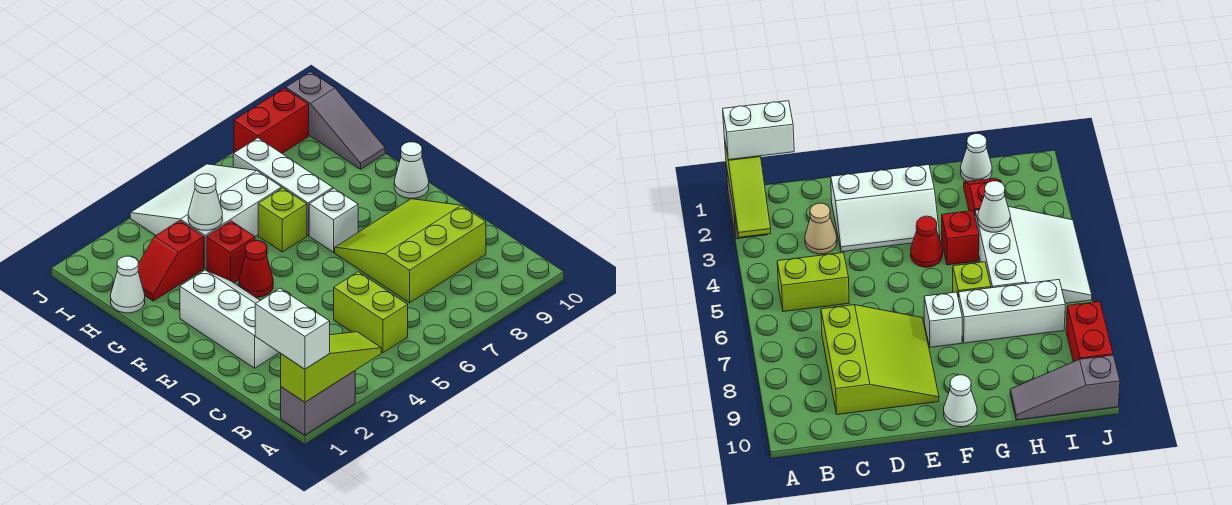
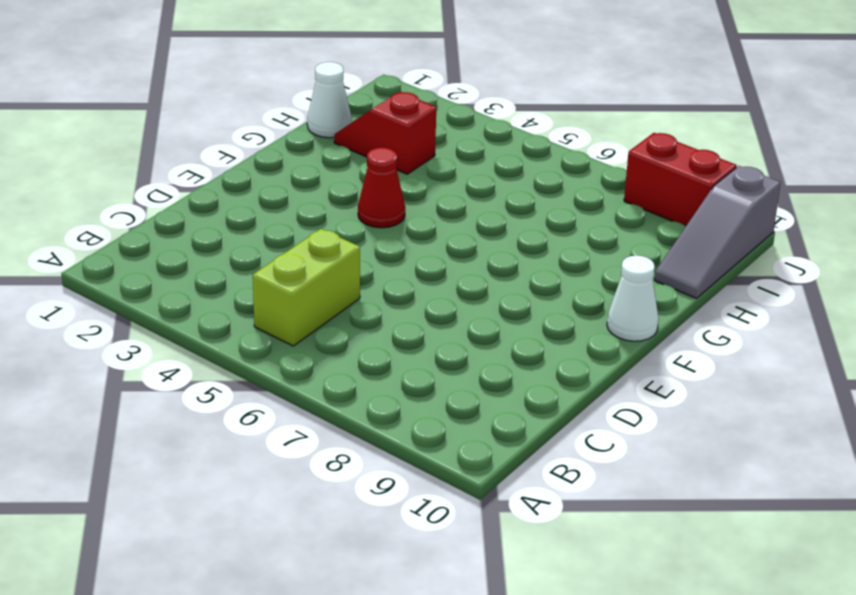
none -> grey 1x2 brick [281,371,355,435]
none -> tan 1x1 cone [805,203,837,254]
none -> lime 3x3 slope [335,199,486,303]

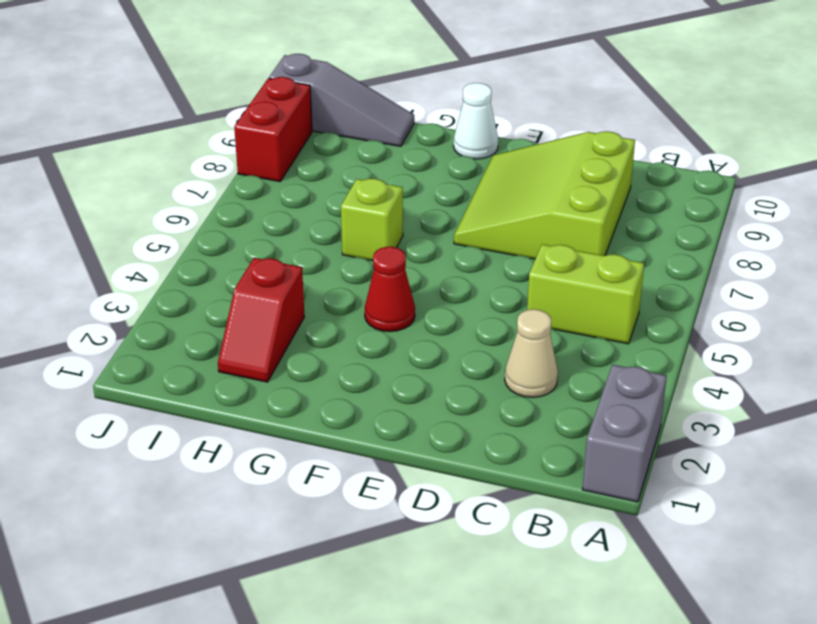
none -> white 2x3 slope [180,270,279,368]
none -> white 1x1 brick [309,188,358,252]
none -> red 1x1 brick [206,221,255,283]

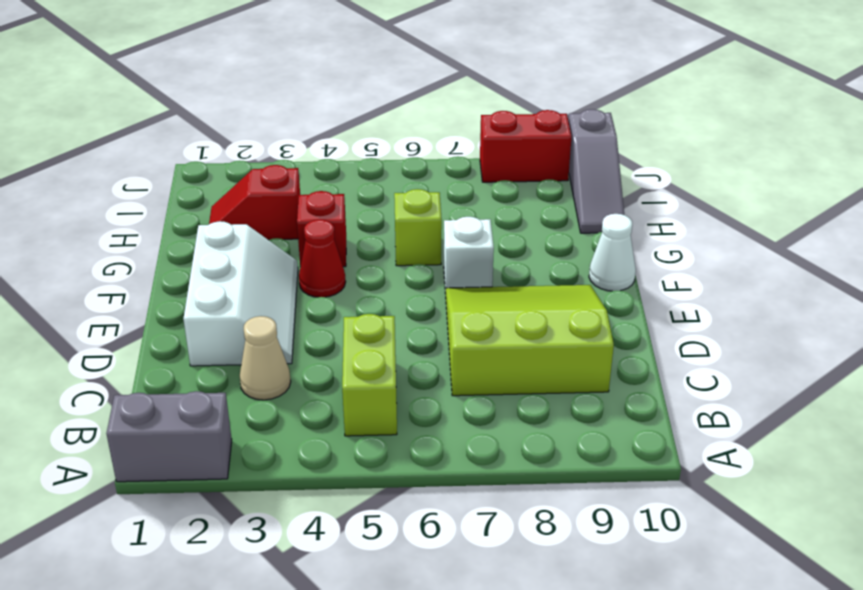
none -> white 1x3 brick [233,138,333,235]
none -> white 1x1 cone [111,256,145,313]
none -> white 3x3 slope [130,164,282,268]

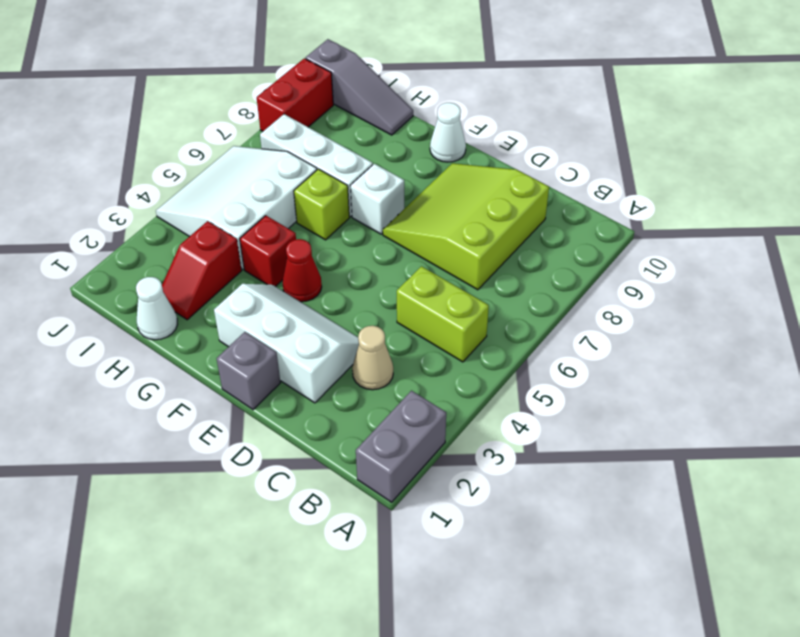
grey 1x1 brick [217,332,280,410] -> none
none -> lime 1x3 slope [281,332,381,402]
none -> white 1x1 cone [188,174,222,230]
none -> white 1x2 brick [255,288,330,369]

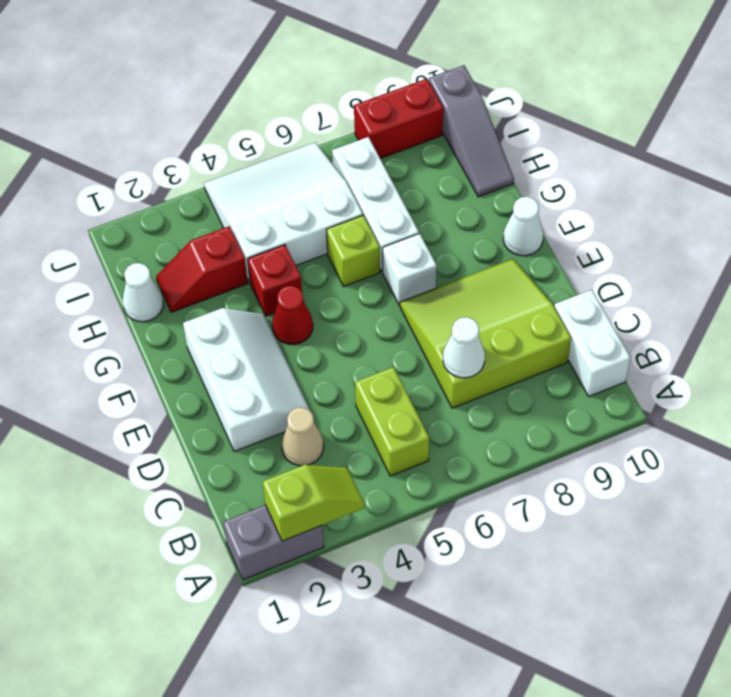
lime 1x2 slope [262,465,365,541] -> lime 1x3 slope [281,332,381,402]
white 1x2 brick [554,290,630,396] -> white 1x2 brick moved to [255,288,330,369]
white 1x1 cone [443,317,485,378] -> white 1x1 cone moved to [188,174,222,230]

